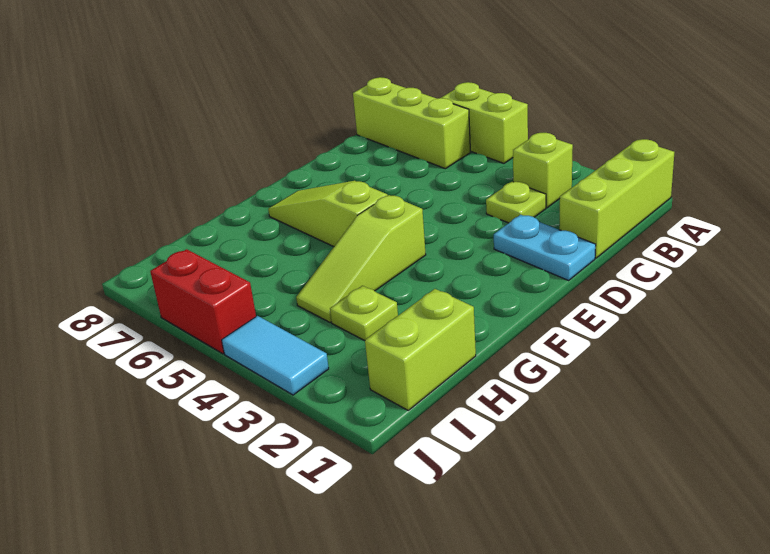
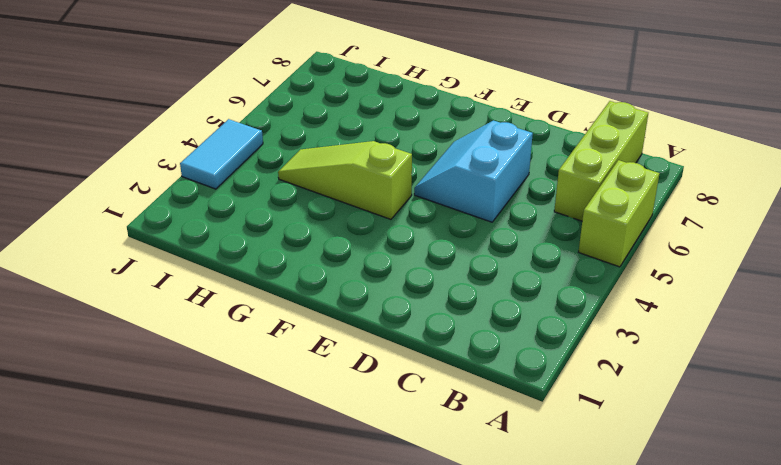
cyan 2x2 slope [414,121,533,222] -> none
none -> lime 1x3 brick [559,139,674,258]
none -> lime 1x1 brick [513,133,573,208]
none -> lime 1x1 plate [486,182,546,223]

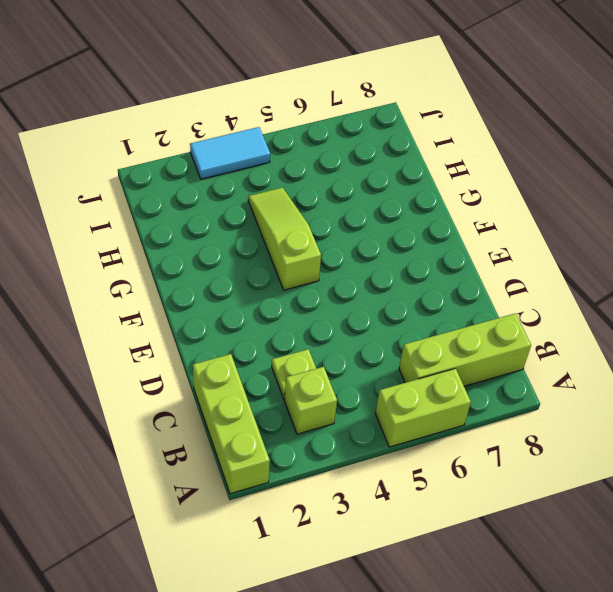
none -> cyan 1x2 plate [494,215,596,280]
none -> lime 1x3 slope [268,181,388,247]
none -> lime 1x2 brick [365,289,476,410]

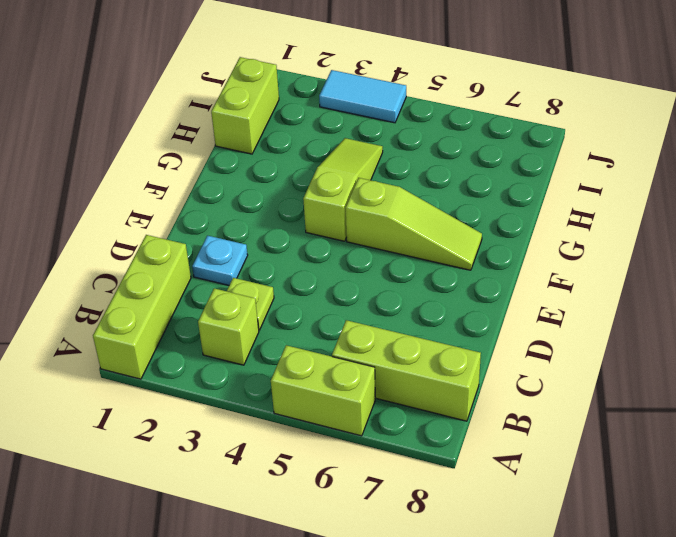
cyan 1x1 plate [192,236,248,285] -> cyan 1x2 plate [494,215,596,280]
none -> lime 1x1 plate [330,286,398,341]
none -> red 1x2 brick [150,249,256,354]

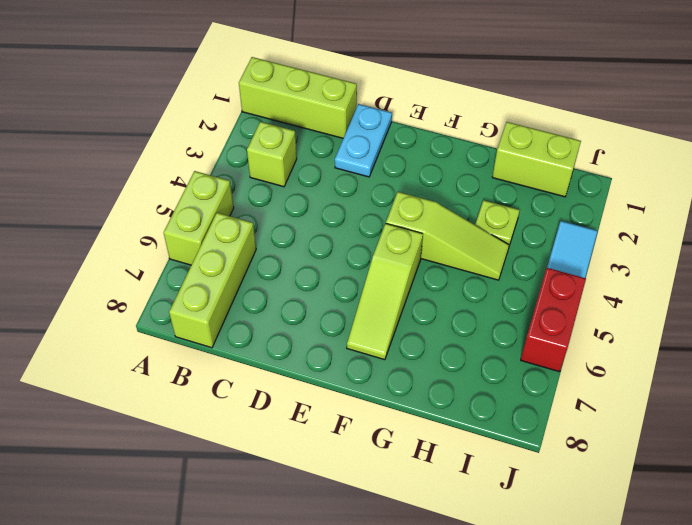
none -> lime 1x1 plate [486,182,546,223]

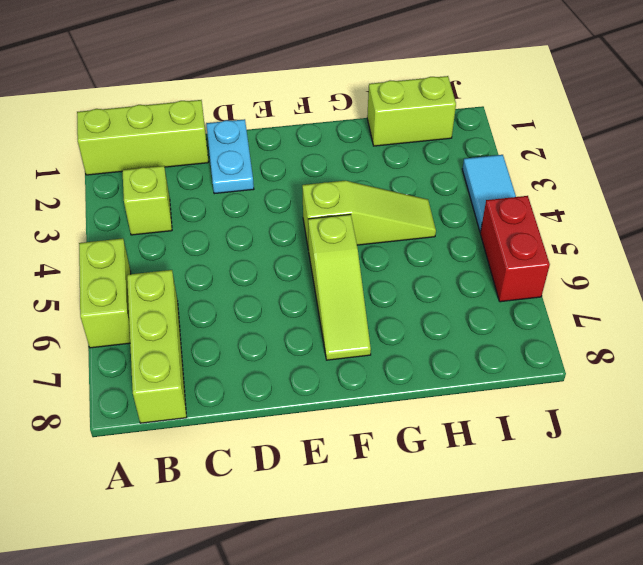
none -> lime 1x1 plate [486,182,546,223]
none -> lime 1x1 plate [330,286,398,341]

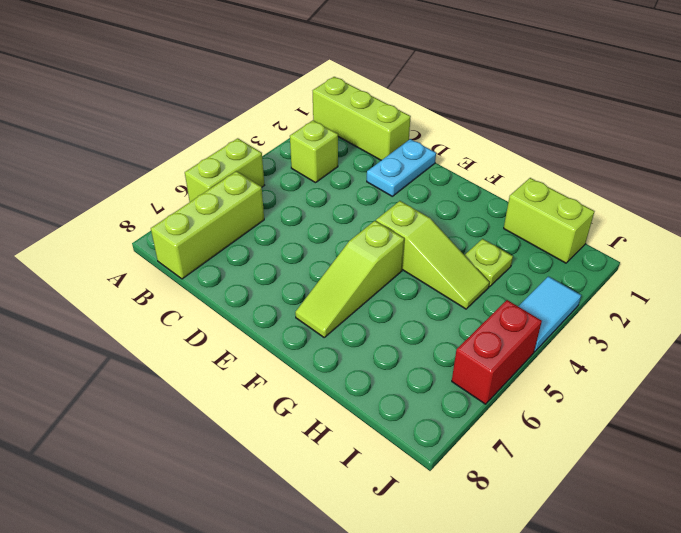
none -> lime 1x1 plate [486,182,546,223]

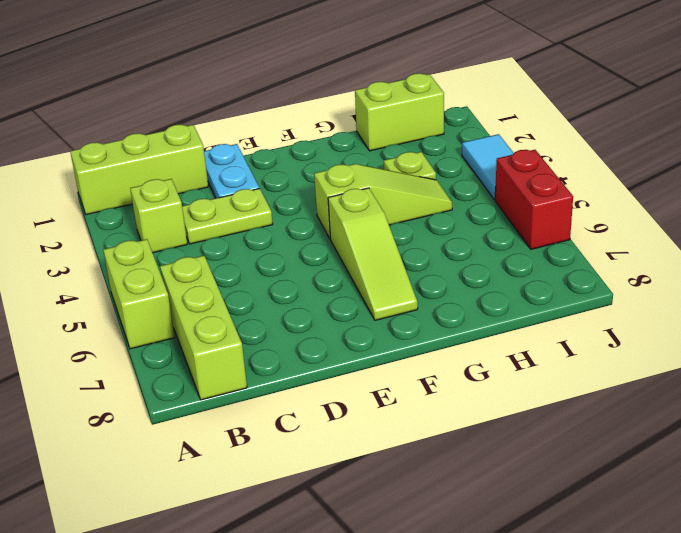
lime 1x2 plate [182,188,273,244] -> lime 1x1 plate [486,182,546,223]

